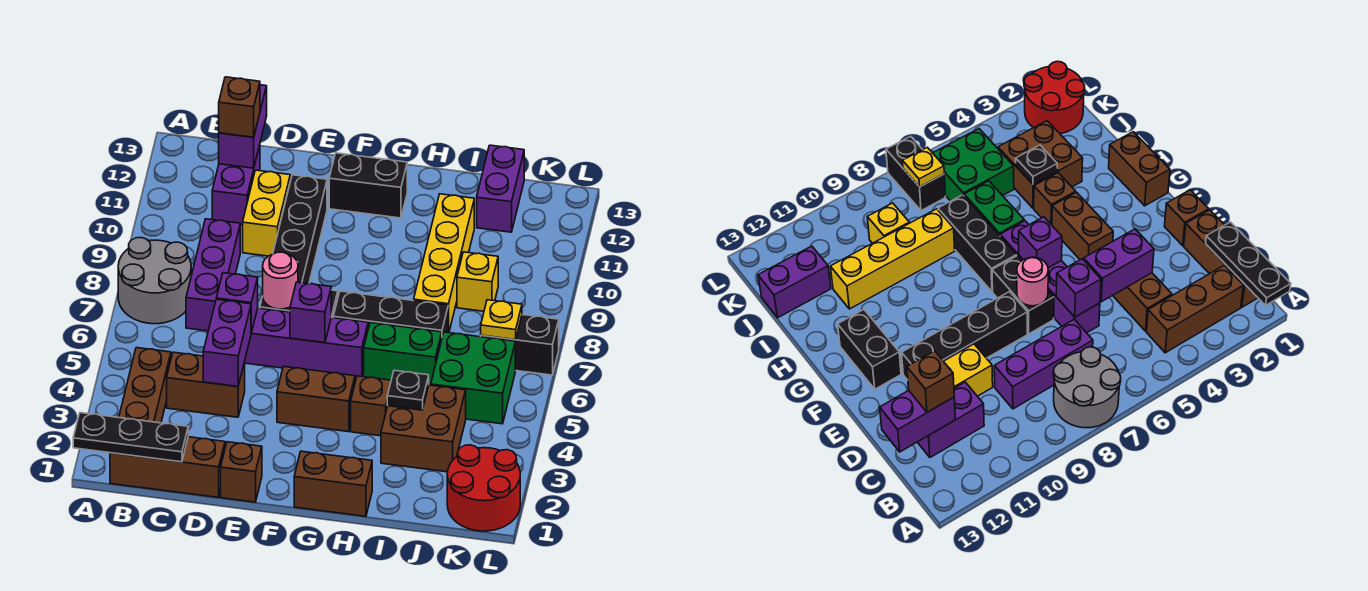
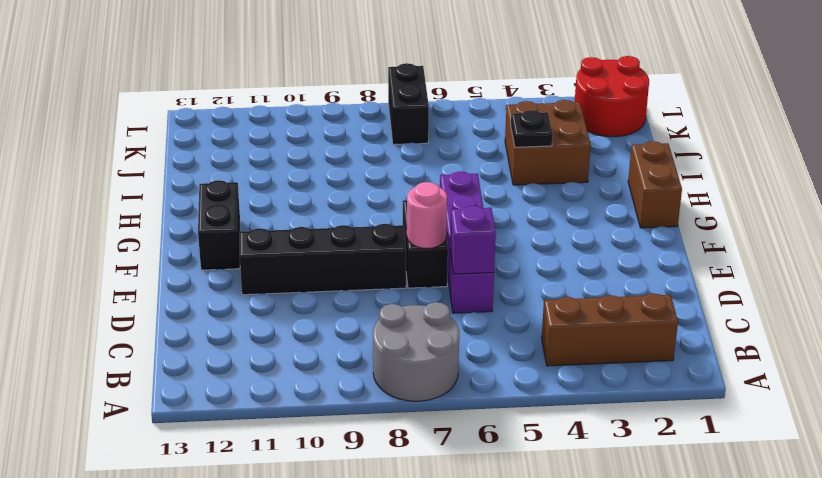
none -> brown 1x3 brick [110,437,225,497]
none -> brown 1x2 brick [167,352,245,417]
none -> purple 1x3 brick [186,219,240,331]
none -> purple 1x2 brick [212,145,260,225]

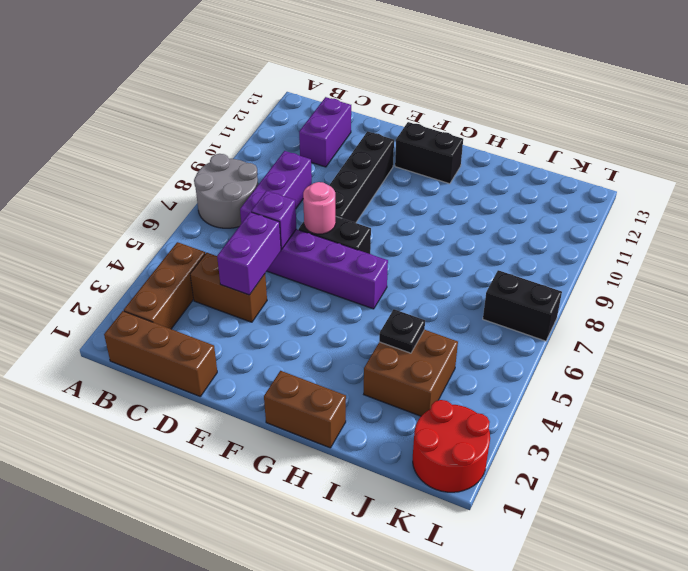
none -> yellow 1x2 brick [243,170,290,256]
none -> brown 1x1 brick [221,442,262,502]
none -> brown 1x2 brick [277,367,355,432]
none -> black 1x3 brick [333,291,448,336]

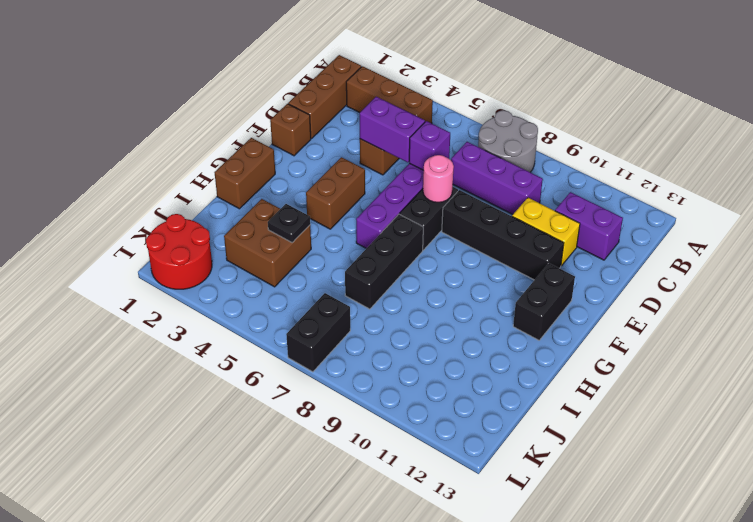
none -> brown 1x1 brick [351,376,391,436]
none -> green 1x2 brick [364,323,442,385]
none -> yellow 1x4 brick [414,194,474,332]
none -> green 2x2 brick [431,332,515,424]

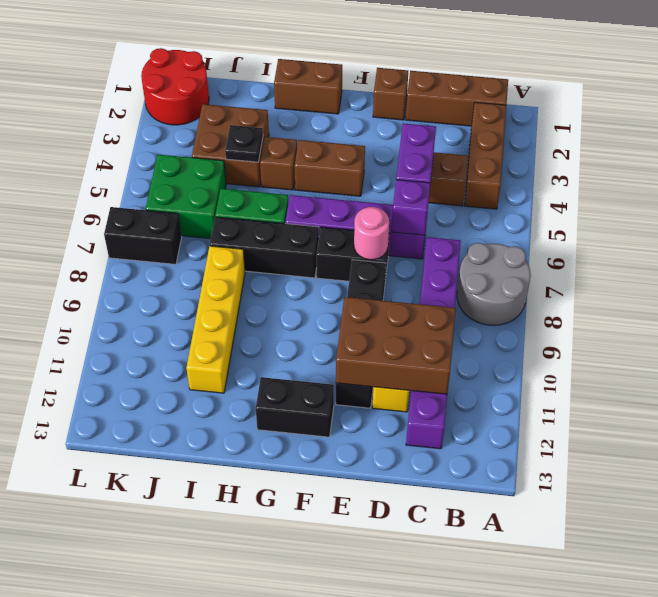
brown 2x3 brick [336,297,456,394] -> none
none -> yellow 1x1 brick [457,252,498,311]
none -> purple 1x2 brick [477,145,524,232]
none -> black 1x3 plate [73,413,188,462]
none -> purple 1x2 brick [219,85,267,168]

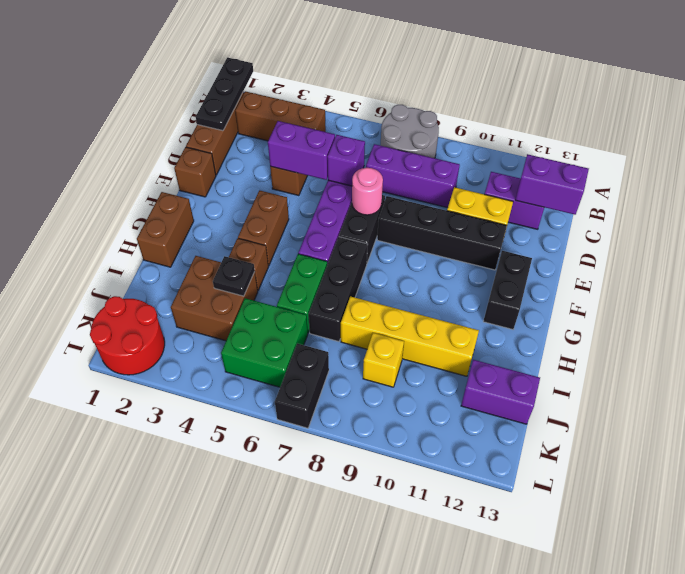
none -> purple 1x1 brick [290,282,332,343]
none -> yellow 1x1 plate [481,300,522,340]
none -> brown 1x1 brick [219,77,260,137]

